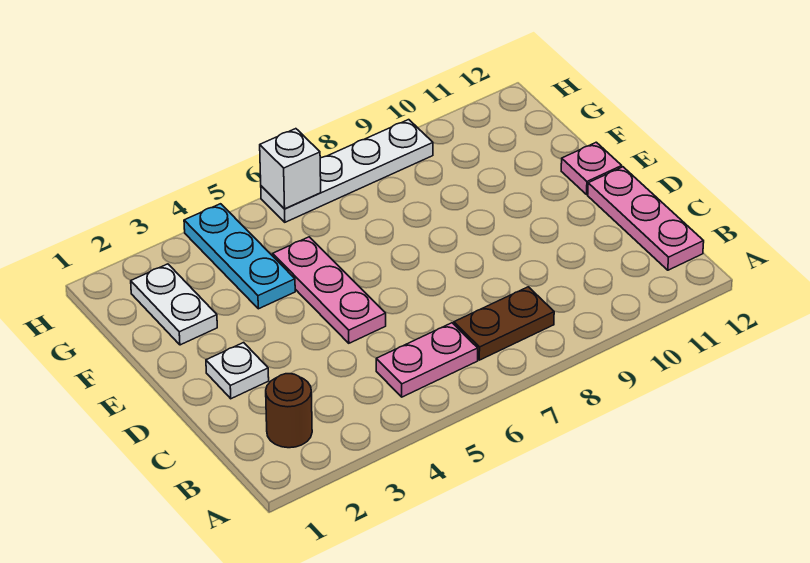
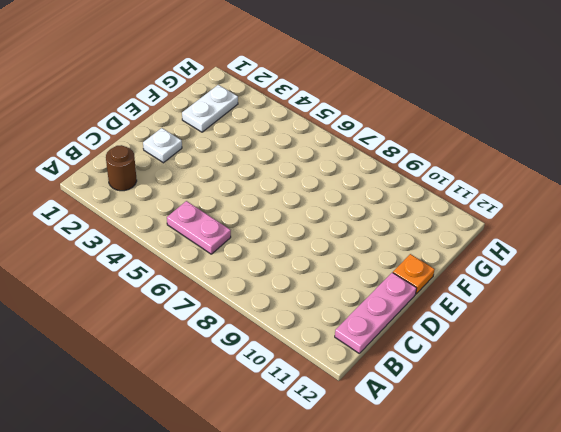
orange 1x1 plate [393,254,435,294] -> pink 1x1 plate [561,142,622,194]
none -> brown 1x2 plate [454,287,554,360]
none -> pink 1x3 plate [273,237,386,343]

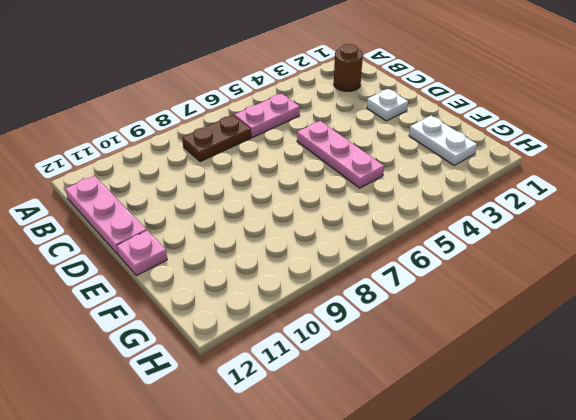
none -> cyan 1x3 plate [184,204,295,309]
none -> white 1x4 plate [261,120,433,222]

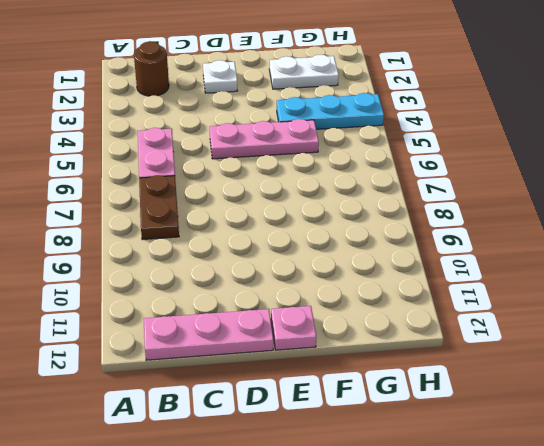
none -> white 1x4 plate [261,120,433,222]
none -> white 1x1 brick [260,129,321,209]

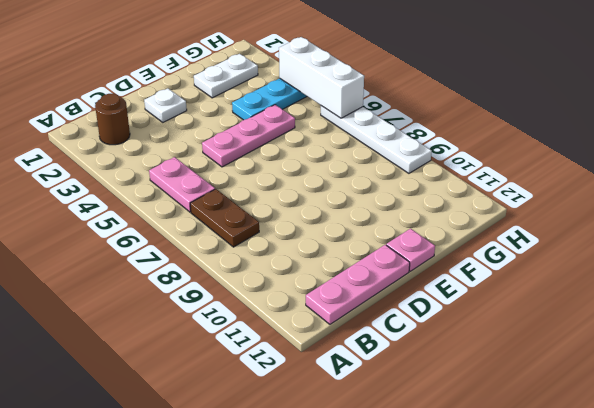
white 1x3 brick [279,37,364,118] -> white 1x1 brick [260,129,321,209]

